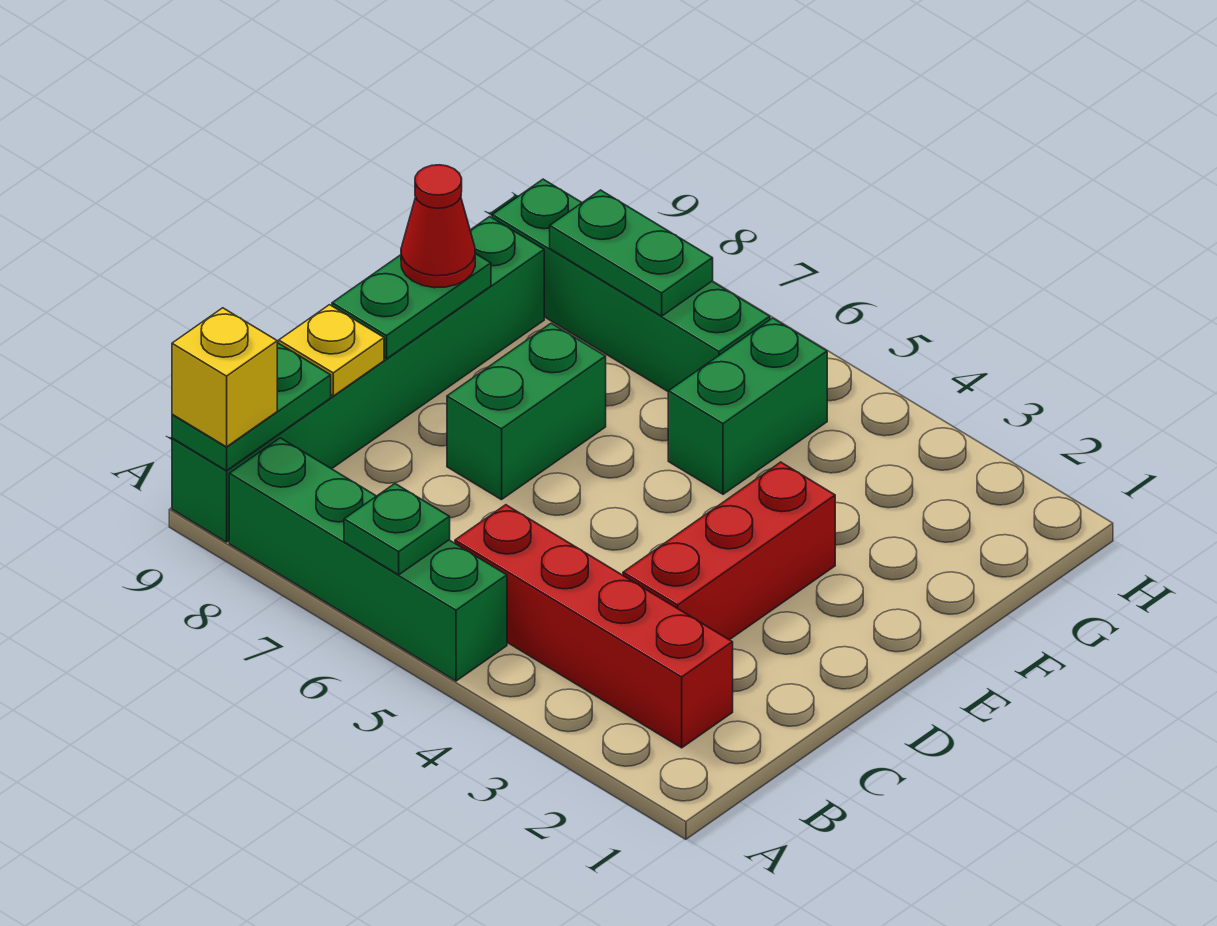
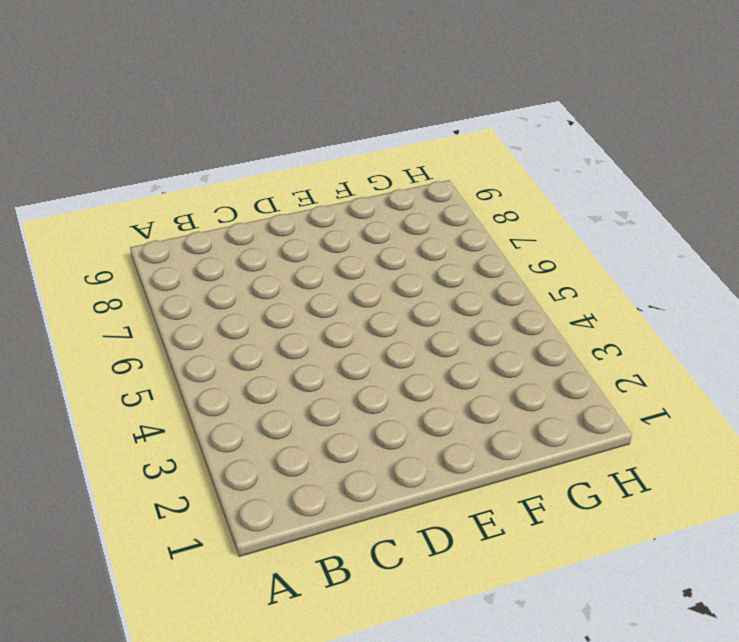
none -> green 1x4 brick [229,438,507,681]
none -> green 1x6 brick [172,217,544,542]
none -> red 1x4 brick [455,505,733,748]

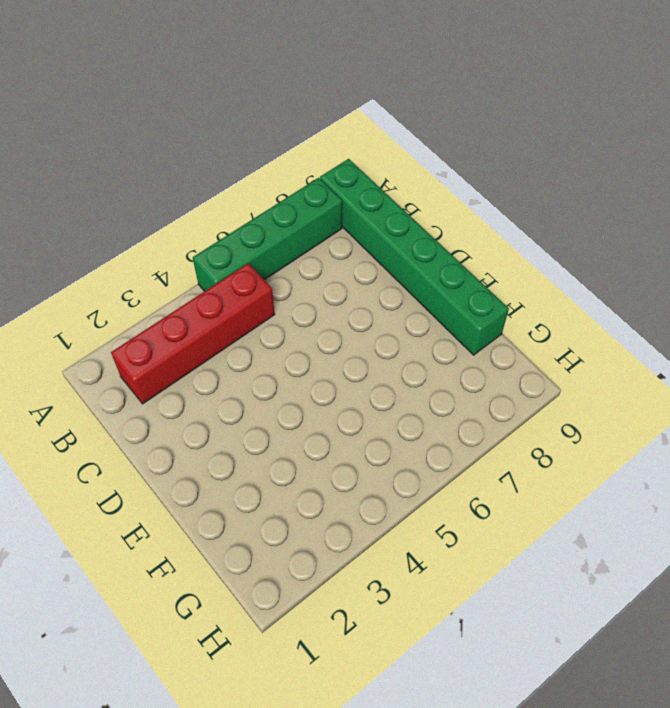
none -> red 1x3 brick [623,462,835,640]
none -> green 1x2 brick [447,323,606,500]
none -> green 1x2 brick [668,318,827,494]

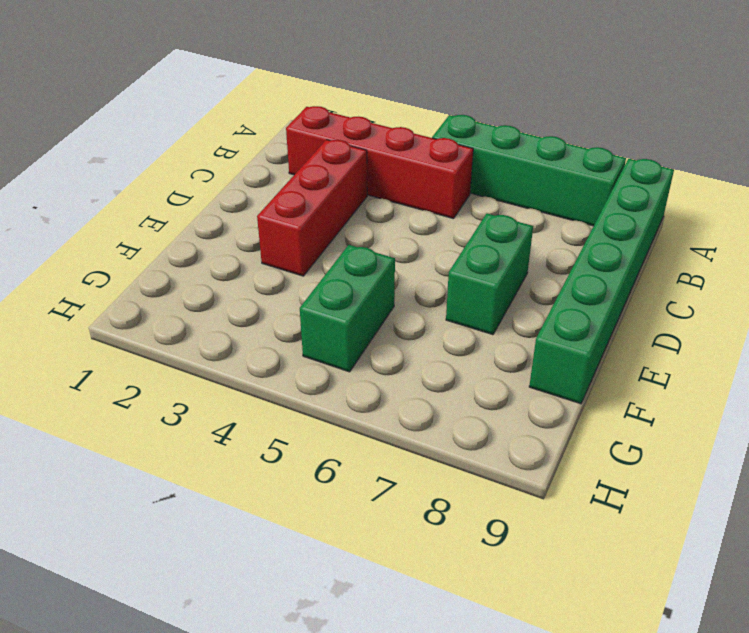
none -> green 1x4 brick [492,179,770,391]
none -> green 1x1 plate [344,484,450,575]
none -> green 1x2 plate [172,343,331,471]

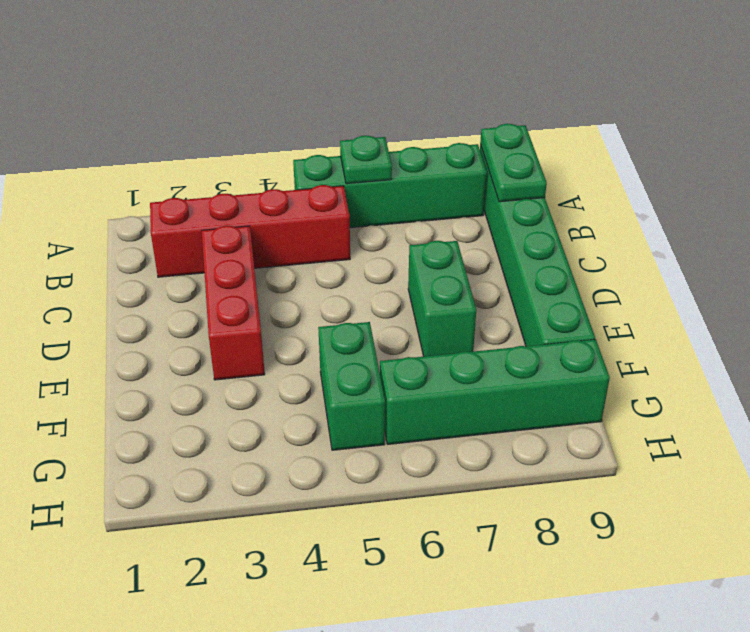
none -> yellow 1x1 plate [279,305,384,396]
none -> green 1x2 plate [332,254,491,359]
none -> green 1x2 plate [550,190,713,316]

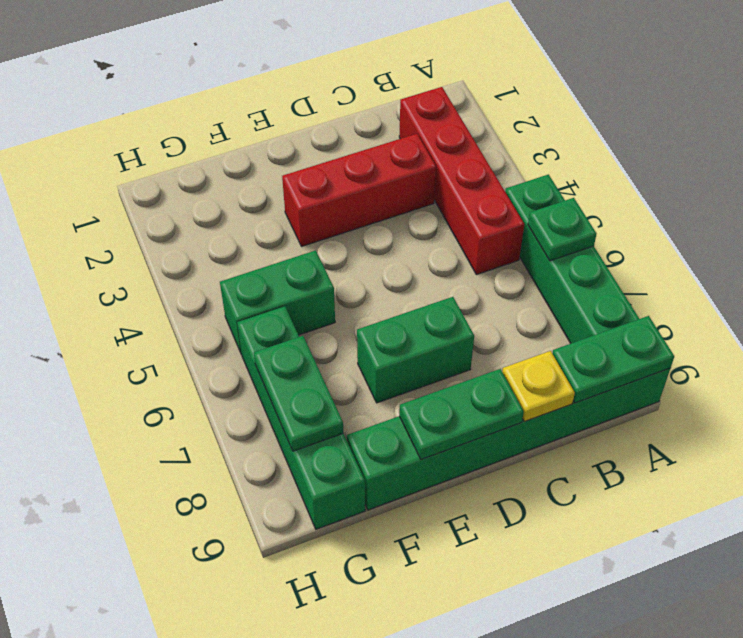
none -> yellow 1x1 brick [172,308,277,447]
none -> red 1x1 cone [401,165,475,288]

